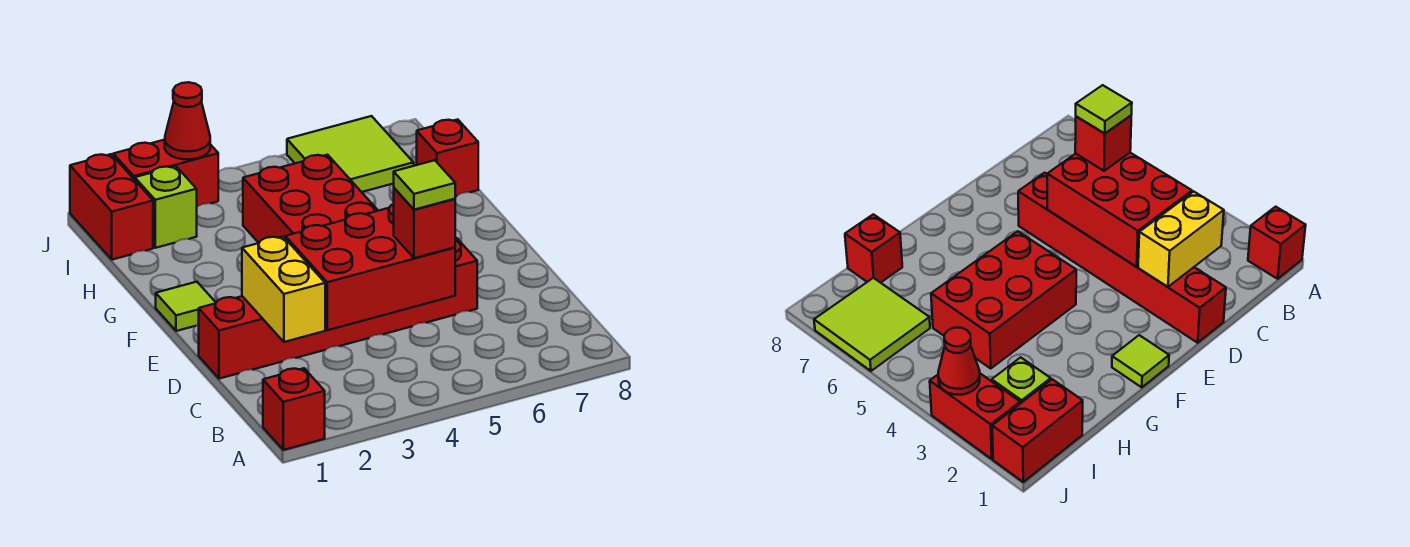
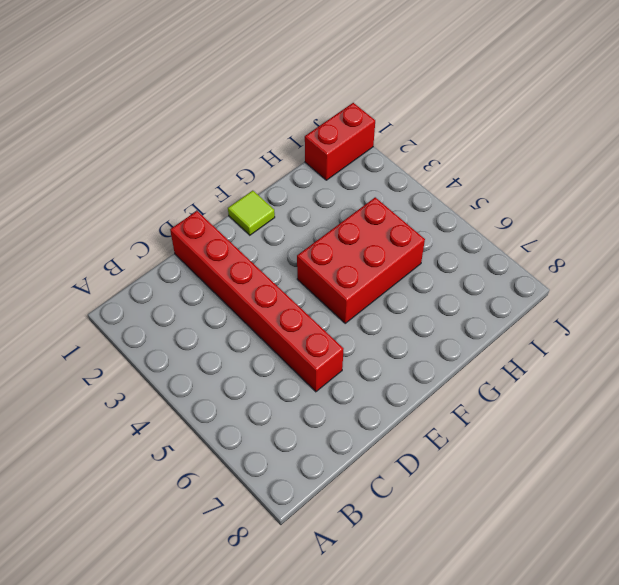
none -> red 1x1 brick [263,368,325,450]
none -> red 1x1 brick [417,120,478,196]
none -> lime 1x1 brick [135,166,197,248]

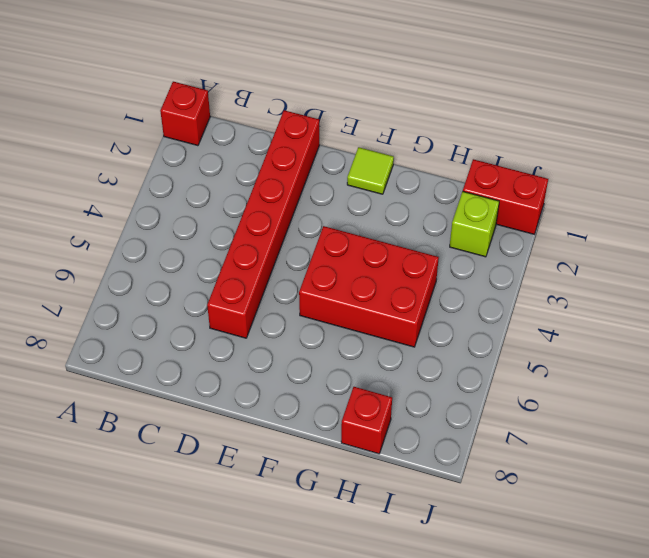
none -> lime 2x2 tile [287,116,414,192]
none -> red 1x2 brick [113,140,218,207]
none -> yellow 1x2 brick [242,237,325,342]

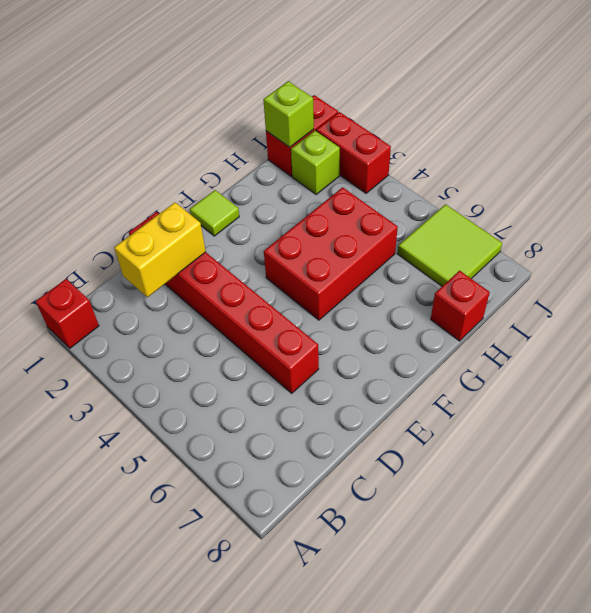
lime 1x1 brick [263,81,314,147] -> none
none -> red 2x3 brick [285,204,455,330]
none -> red 1x1 cone [165,82,210,159]
none -> red 1x1 brick [394,188,455,258]

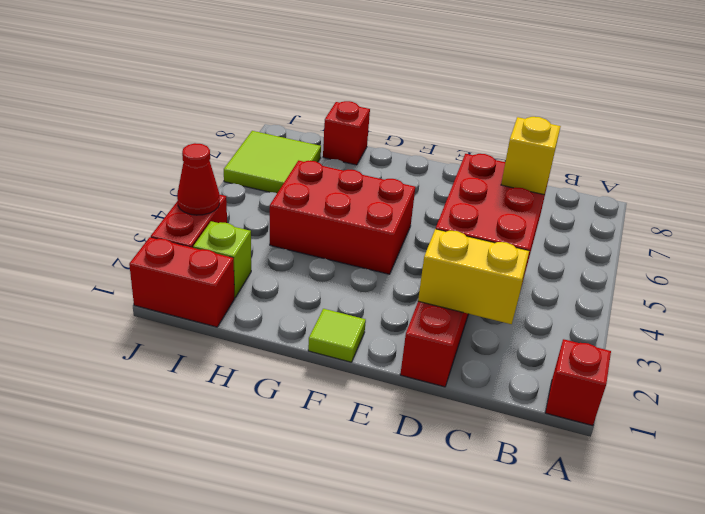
yellow 1x1 brick [501,117,561,194] -> red 1x1 brick [394,188,455,258]
none -> lime 1x1 tile [394,160,455,210]

